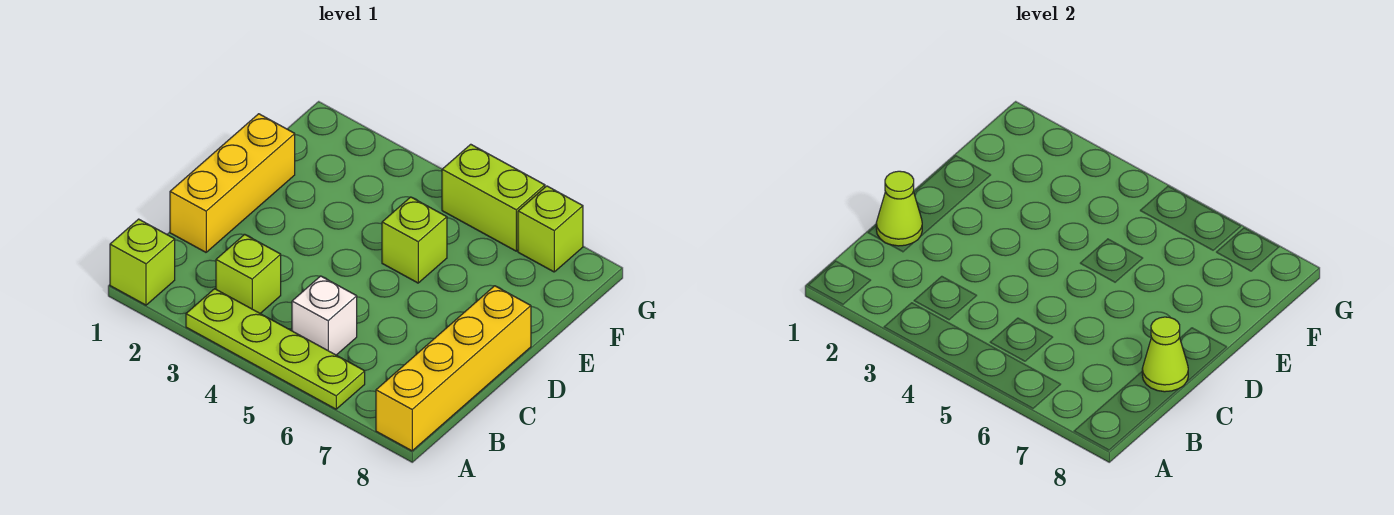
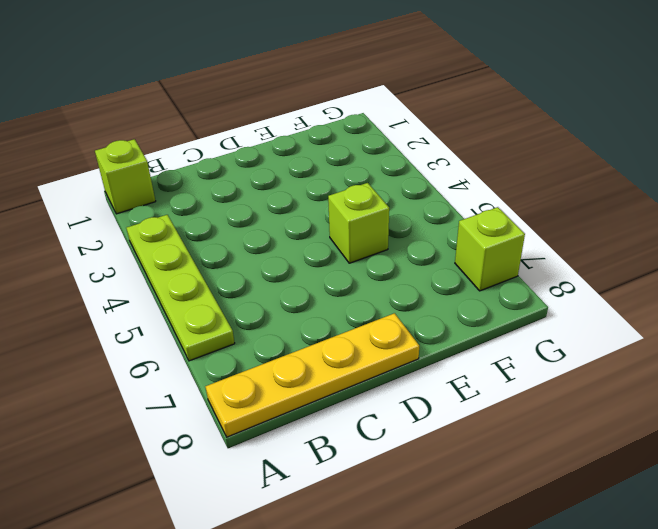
yellow 1x4 plate [205,313,419,437] -> yellow 1x4 brick [376,286,531,451]
none -> lime 1x1 brick [216,234,281,313]
none -> white 1x1 brick [292,276,357,355]

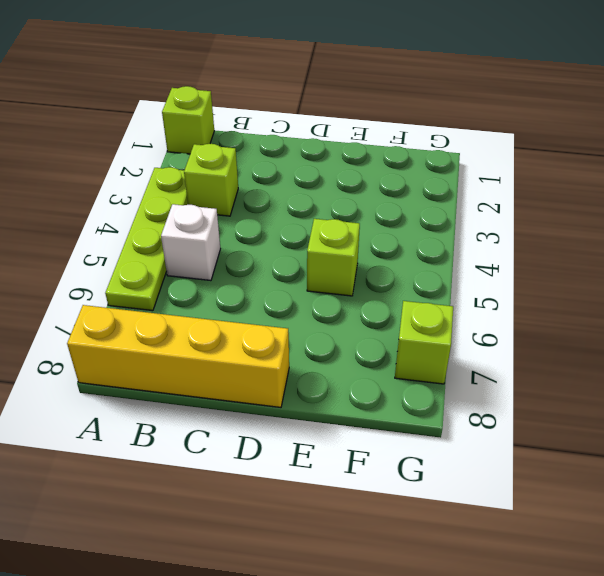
none -> yellow 1x3 brick [170,114,295,252]
none -> lime 1x2 brick [442,144,545,251]

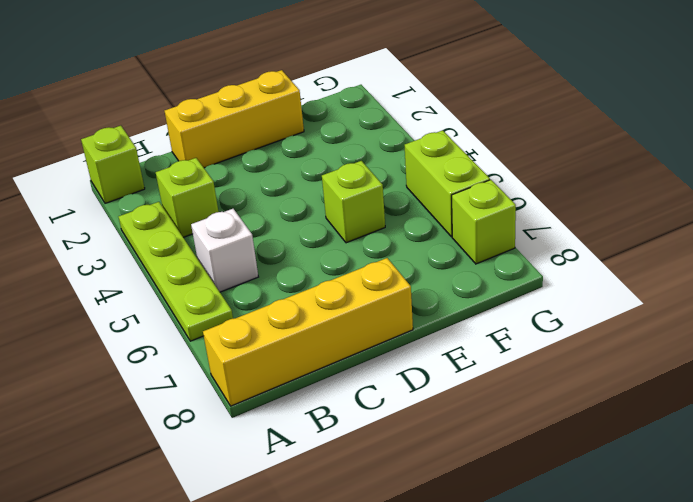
none -> lime 1x1 cone [876,171,922,246]
none -> lime 1x1 cone [1142,317,1188,392]

